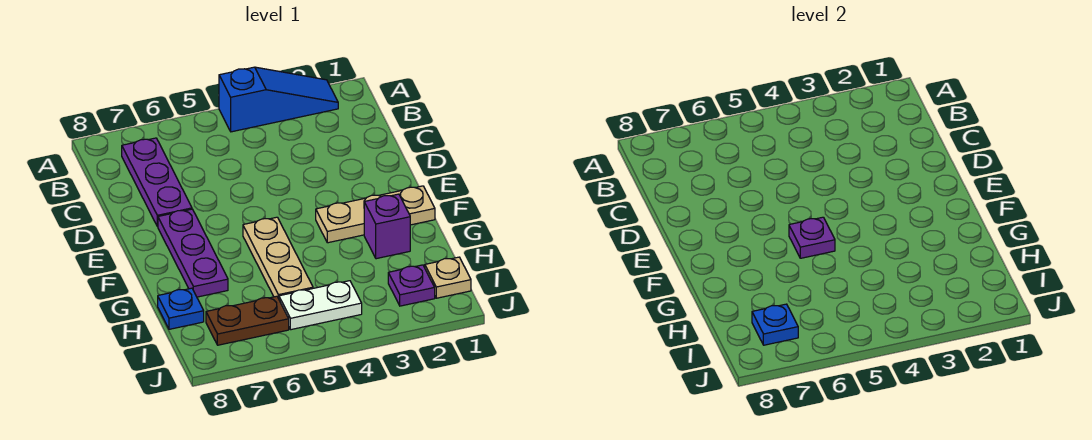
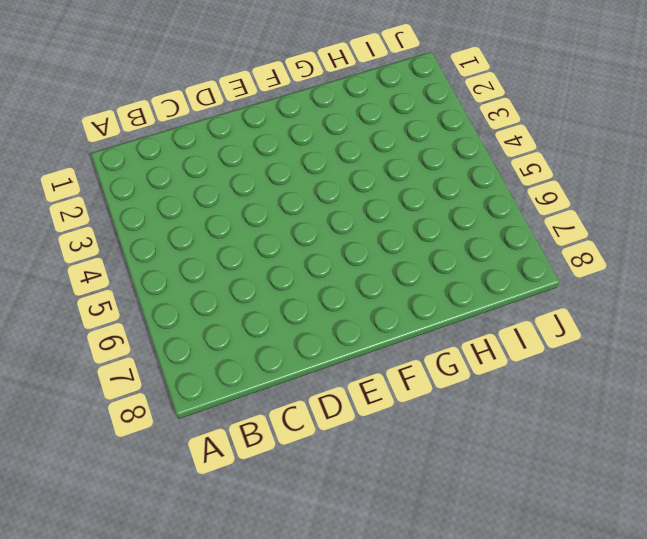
none -> blue 1x3 slope [219,67,338,132]
none -> purple 1x3 plate [122,138,192,227]
none -> purple 1x3 plate [158,209,228,297]

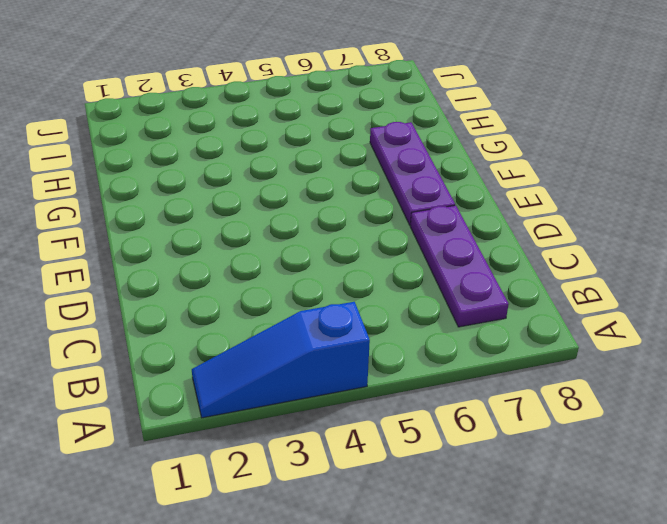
none -> tan 1x3 plate [316,186,435,243]
none -> tan 1x3 plate [243,217,313,299]
none -> purple 1x1 brick [364,194,410,259]

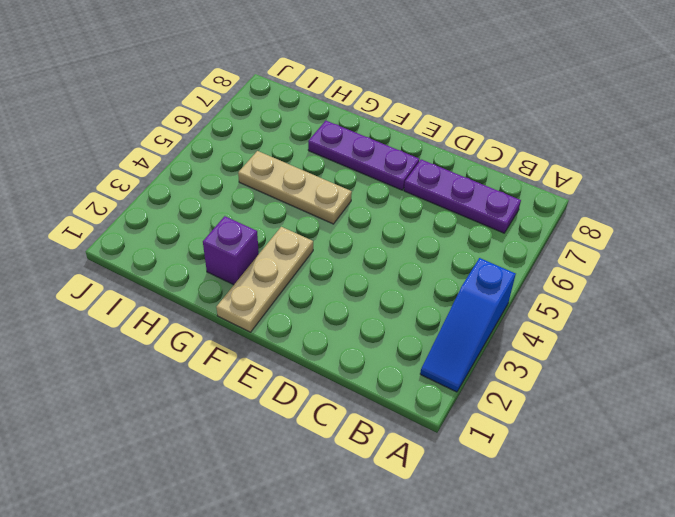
none -> blue 1x1 plate [158,288,204,329]
none -> tan 1x1 plate [425,257,471,298]
none -> purple 1x1 plate [388,265,435,306]

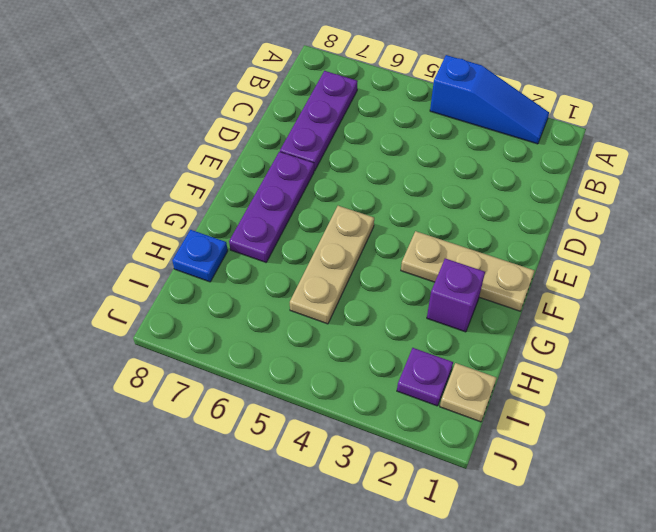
none -> white 1x2 plate [279,281,362,330]
none -> brown 1x2 plate [206,296,289,345]
none -> purple 1x1 plate [789,217,835,258]

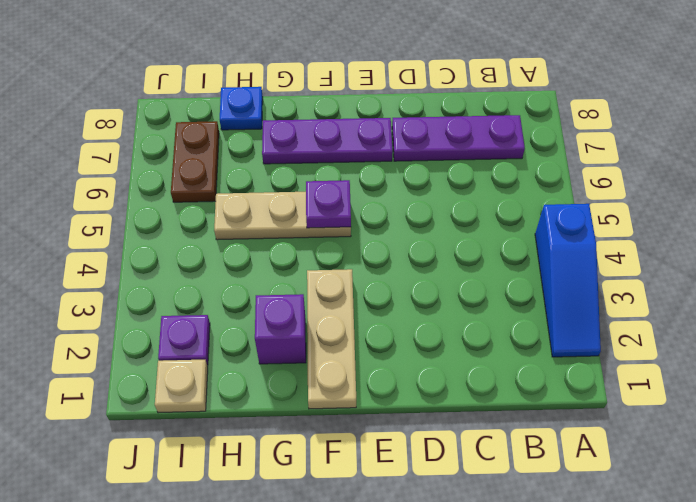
none -> white 1x2 plate [279,281,362,330]
none -> blue 1x1 plate [752,304,798,345]

